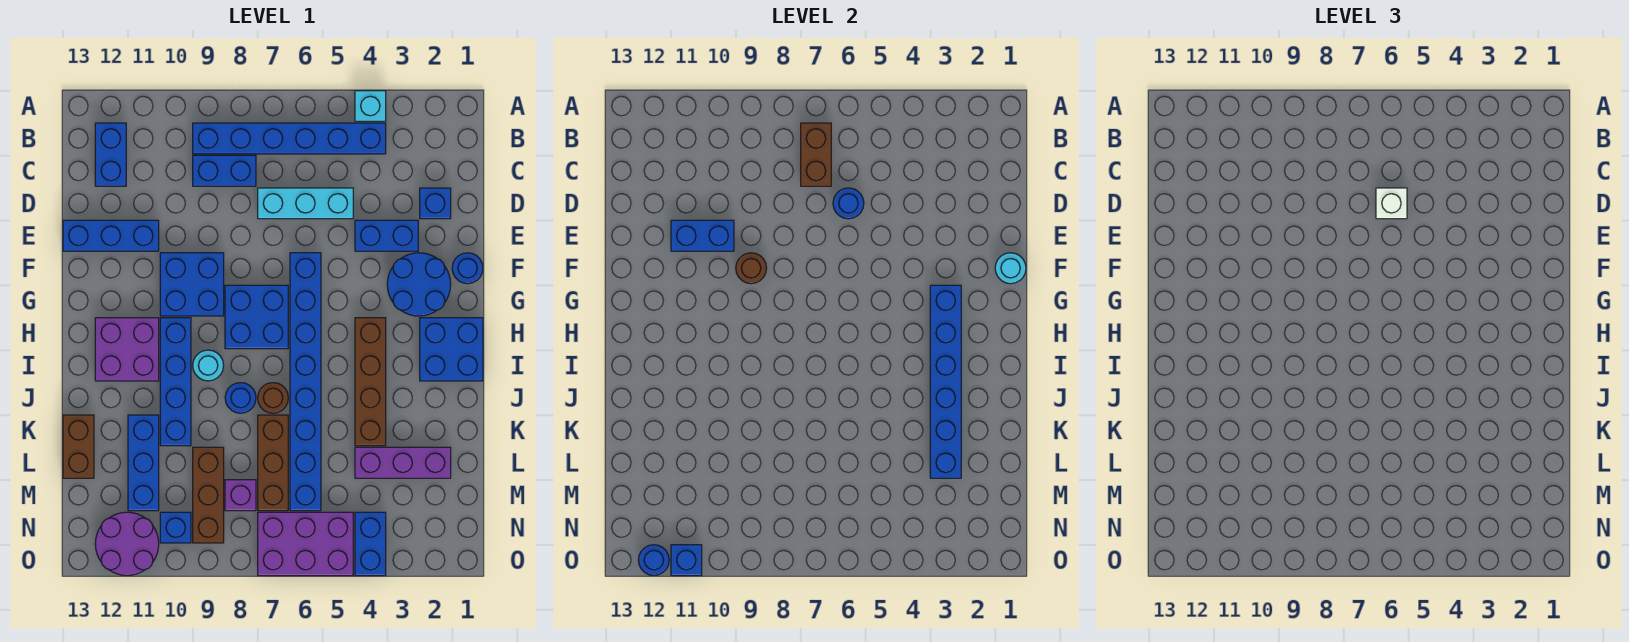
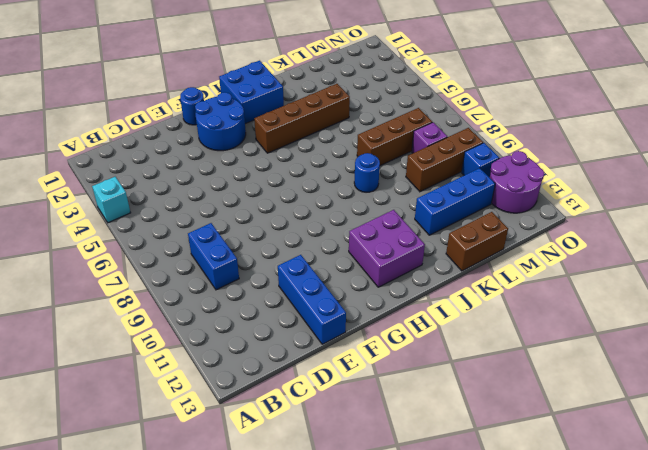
none -> blue 1x6 brick [193,123,386,154]
none -> blue 1x2 brick [95,123,126,186]
none -> blue 1x1 brick [420,188,451,219]
none -> cyan 1x3 brick [258,188,353,219]

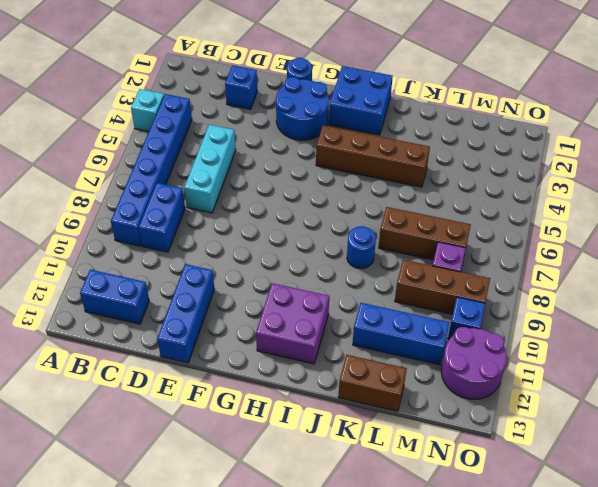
none -> blue 1x2 brick [355,220,418,251]
none -> blue 1x8 brick [290,253,321,511]
none -> blue 2x2 brick [160,253,224,316]
none -> blue 2x2 brick [225,285,288,349]

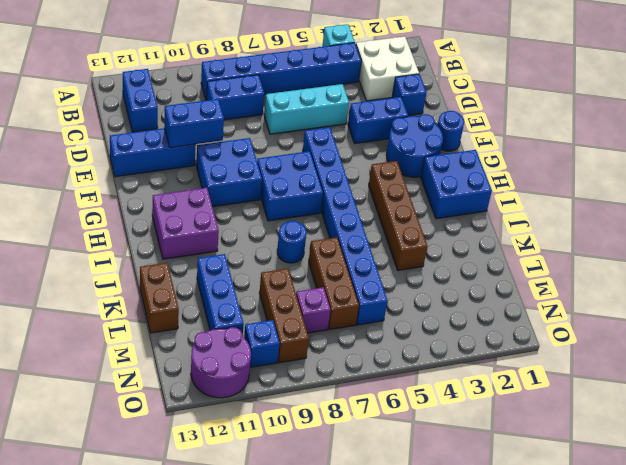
white 2x2 brick [356,36,419,101] -> none
none -> blue 1x4 brick [160,318,191,446]
none -> cyan 1x1 round brick [193,350,224,381]
none -> brown 1x1 round brick [258,383,288,413]
none -> purple 1x3 brick [355,447,451,478]

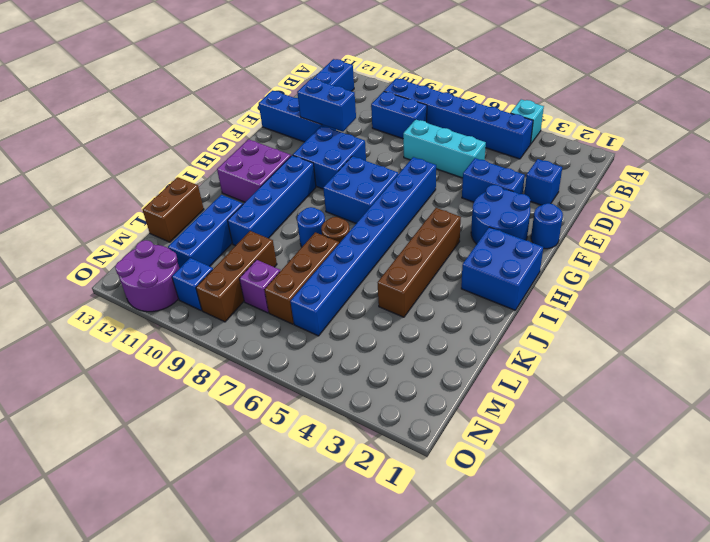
none -> cyan 1x1 round brick [193,350,224,381]
none -> purple 1x3 brick [355,447,451,478]
none -> blue 1x2 brick [355,512,386,576]
none -> purple 2x3 brick [258,512,353,576]

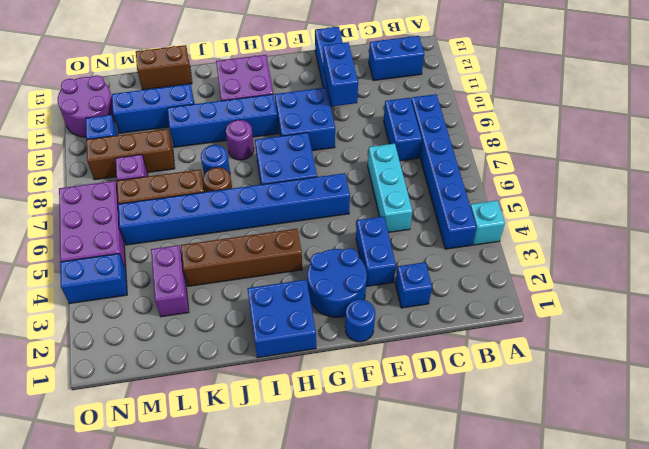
purple 1x1 round brick [226,120,254,160] -> cyan 1x1 round brick [193,350,224,381]
purple 1x2 brick [151,245,189,317] -> purple 1x3 brick [355,447,451,478]
none -> brown 1x2 brick [801,123,831,186]
none -> blue 1x1 round brick [833,188,864,219]
none -> cyan 1x1 round brick [995,253,1026,284]
none -> brown 1x1 round brick [736,253,767,284]

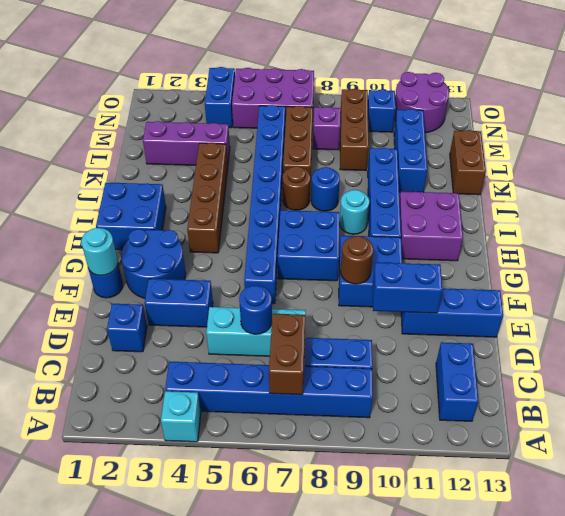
none -> blue 1x6 brick [930,285,961,478]
none -> blue 1x1 brick [671,545,702,576]
none -> blue 1x1 round brick [638,545,669,576]
none -> white 1x1 brick [1376,188,1407,219]

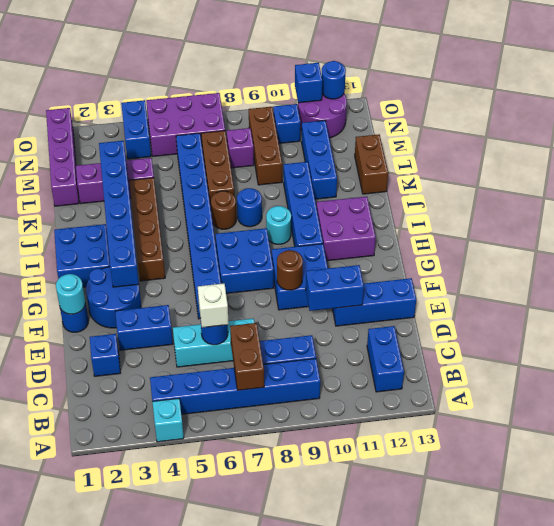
purple 1x4 brick [46,108,79,206] -> none

